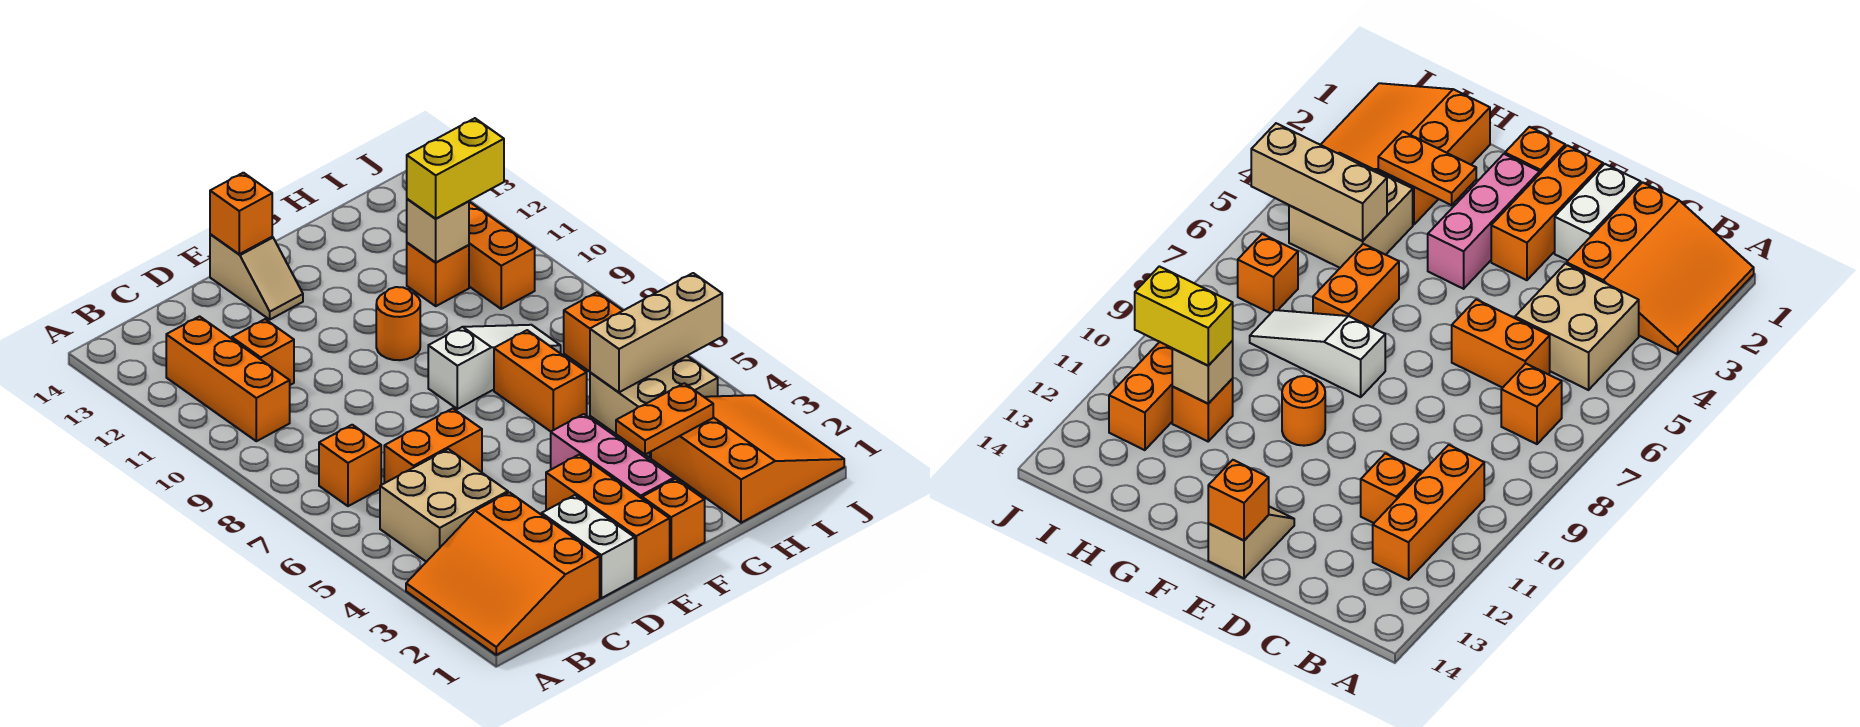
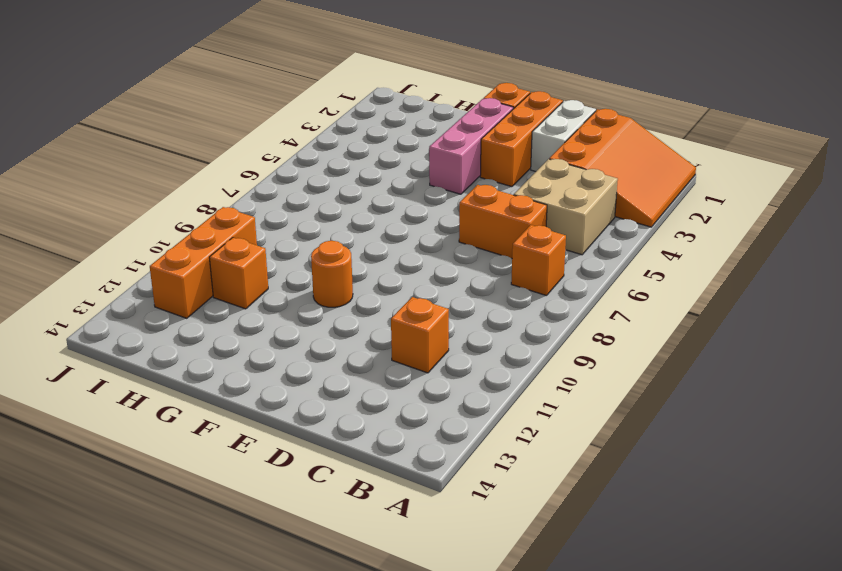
none -> orange 1x3 brick [166,316,290,441]
none -> tan 1x2 slope [210,234,303,319]
none -> white 1x3 slope [428,325,561,409]

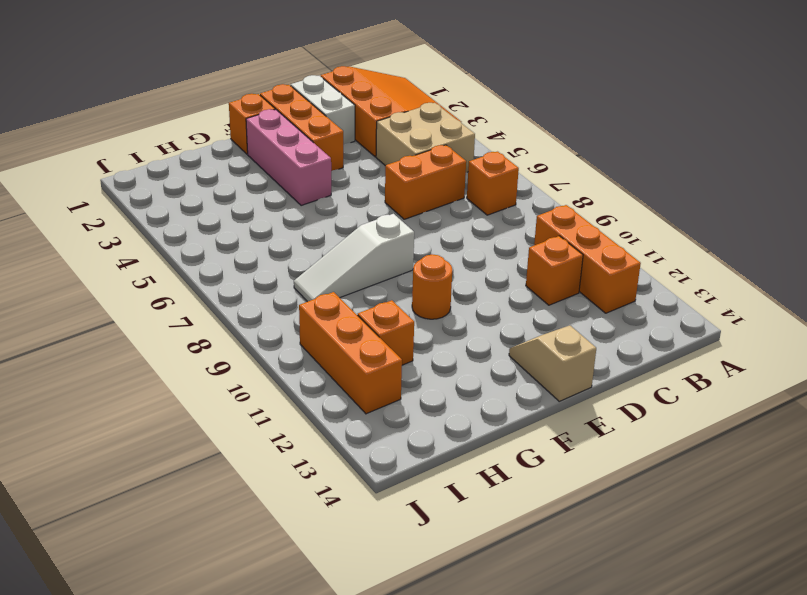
none -> orange 1x2 brick [494,330,587,431]
none -> orange 3x3 slope [651,395,844,523]
none -> tan 2x2 brick [590,356,718,458]

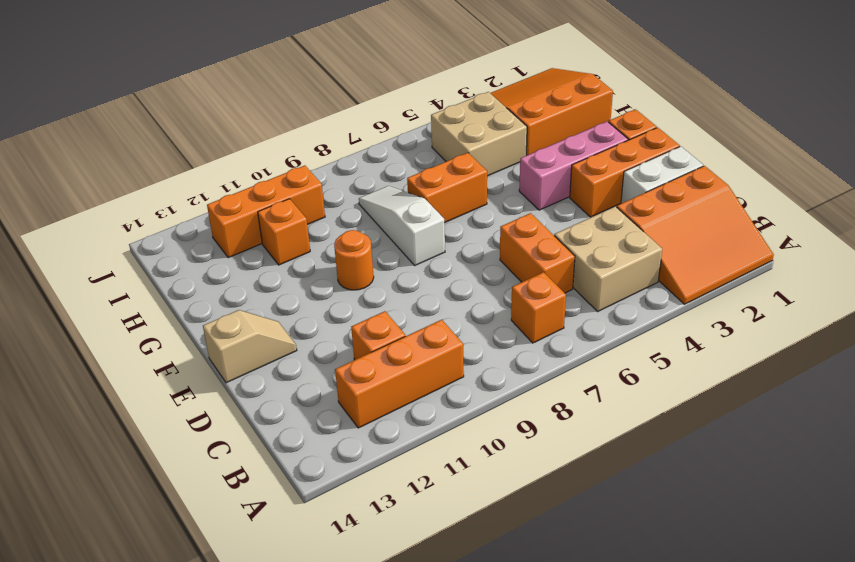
none -> orange 1x1 brick [564,292,623,372]
none -> orange 1x1 brick [210,173,272,254]
none -> orange 1x2 plate [616,383,713,455]

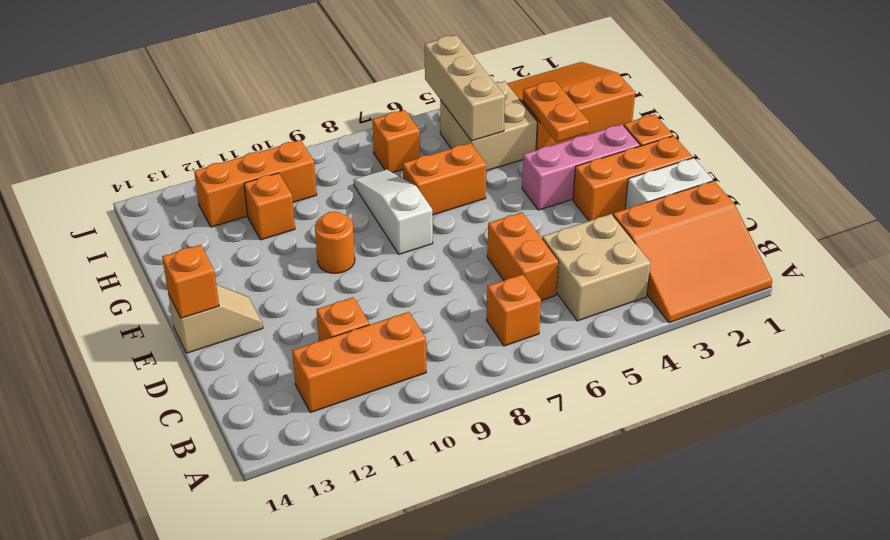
none -> tan 1x1 brick [407,199,469,263]
none -> yellow 1x2 brick [407,118,504,219]

